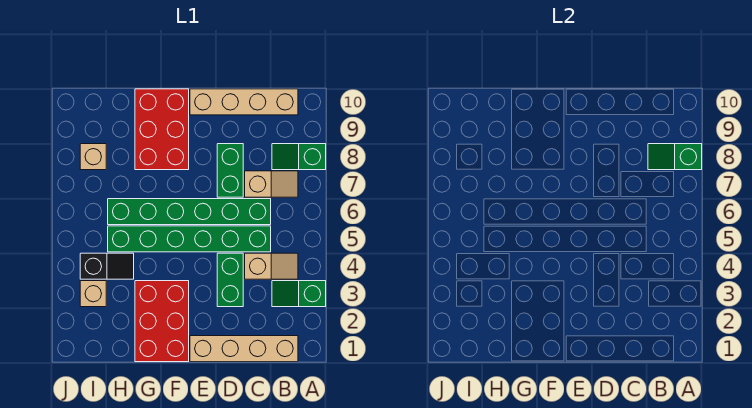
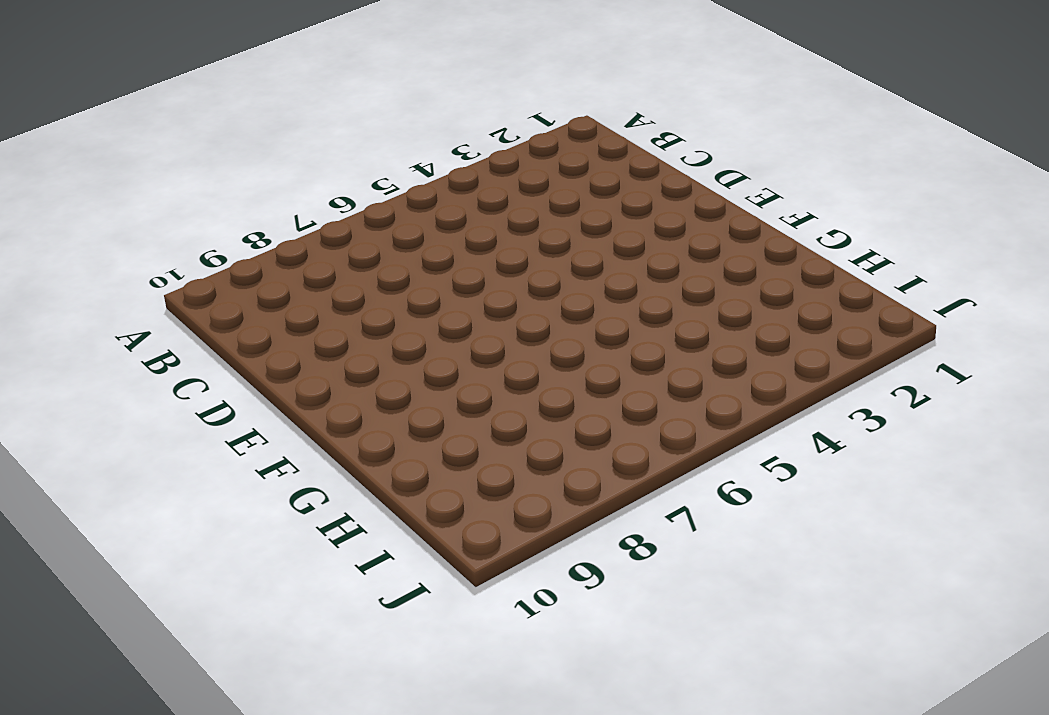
none -> green 1x2 slope [272,281,326,307]
none -> green 1x2 slope [272,144,326,170]
none -> tan 1x4 brick [190,336,298,362]

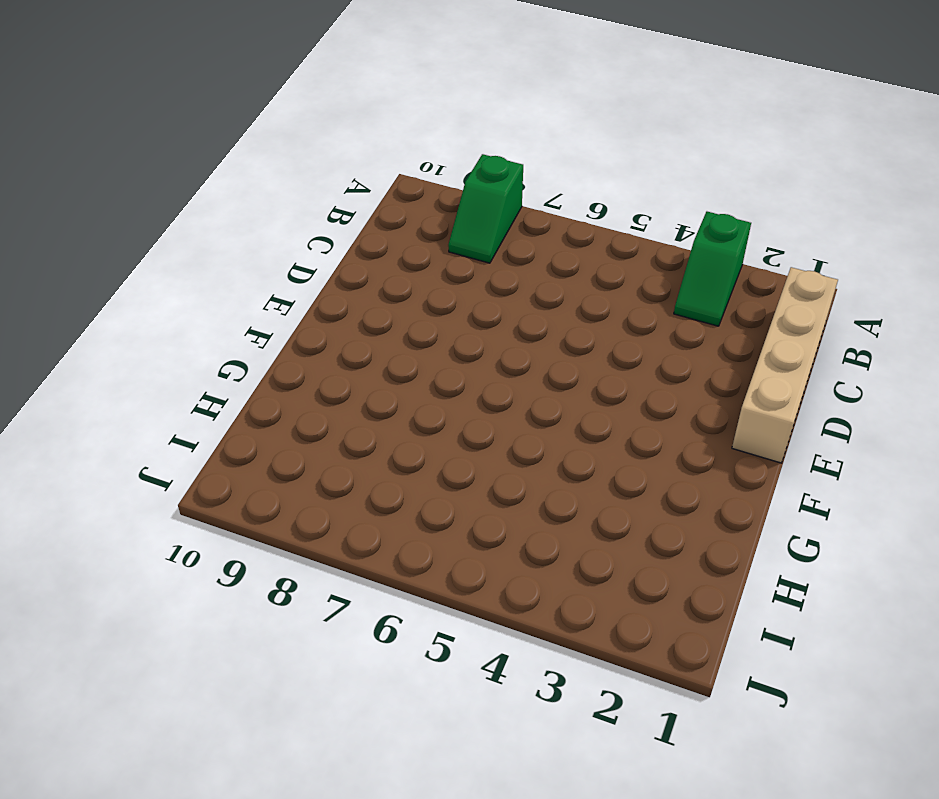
none -> tan 1x2 slope [245,253,298,279]
none -> tan 1x2 slope [245,171,298,197]
none -> tan 1x4 brick [190,89,298,115]

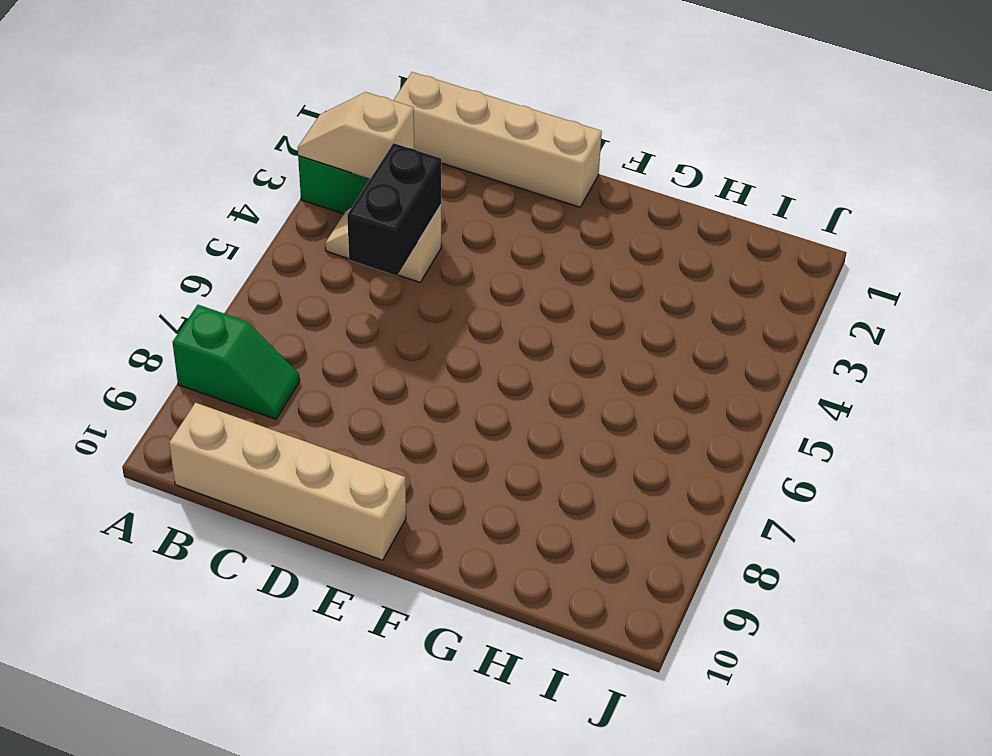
tan 1x2 slope [298,92,414,179] -> tan 1x2 slope moved to [245,171,298,197]
black 1x2 brick [347,143,441,276] -> none
none -> green 1x6 brick [108,226,271,252]
none -> green 1x6 brick [108,199,271,225]
none -> green 1x2 brick [217,253,243,307]

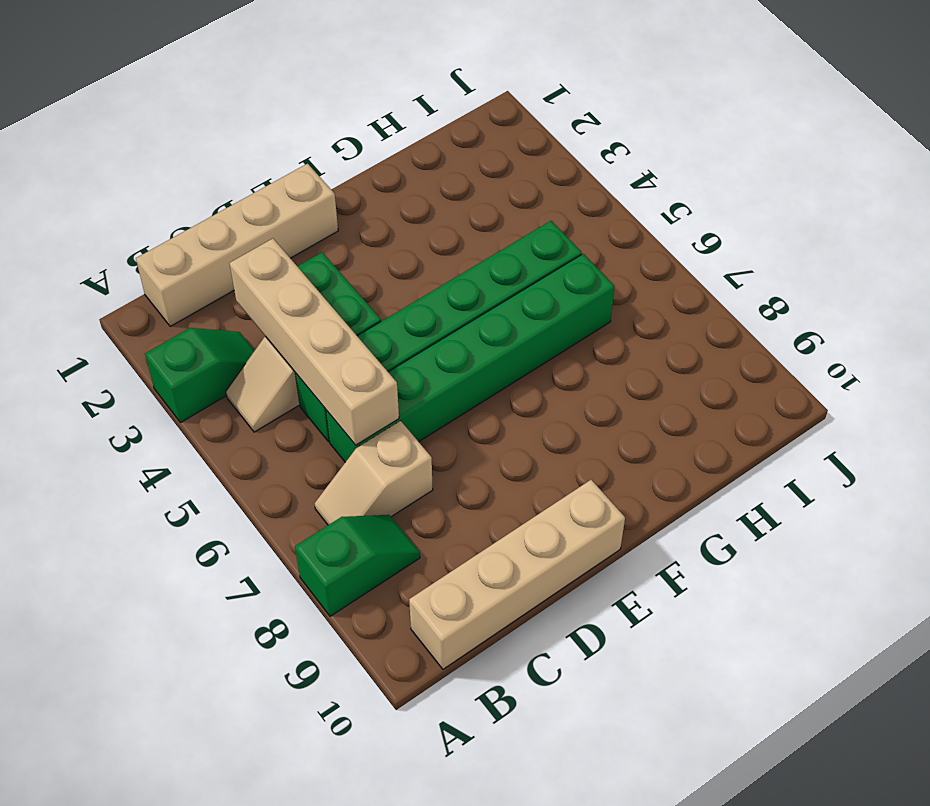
tan 1x4 brick [230,239,399,445] -> none
none -> green 1x2 brick [217,144,243,197]
none -> red 2x3 brick [135,281,189,362]
none -> red 2x3 brick [135,89,189,170]

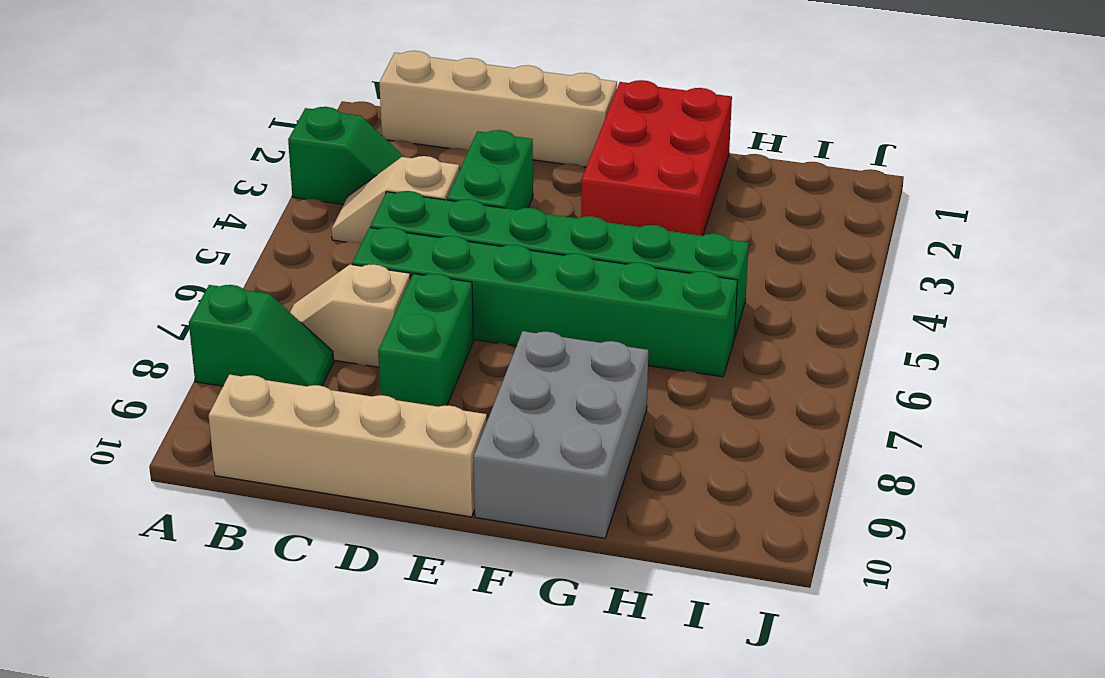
grey 2x3 brick [473,331,648,538] -> red 2x3 brick [135,89,189,170]
none -> black 1x2 slope [80,253,134,279]
none -> tan 1x1 brick [80,281,106,307]
none -> tan 1x1 brick [80,144,106,170]

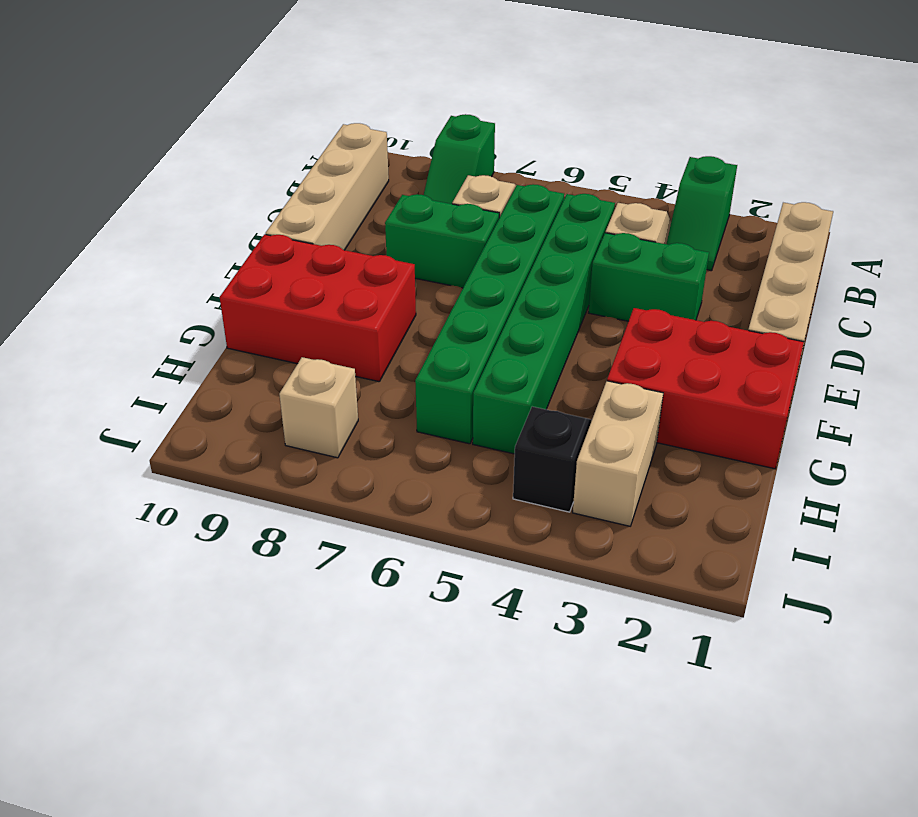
tan 1x2 brick [573,381,663,526] -> tan 1x1 brick [80,281,106,307]
none -> green 1x2 slope [648,144,702,170]

